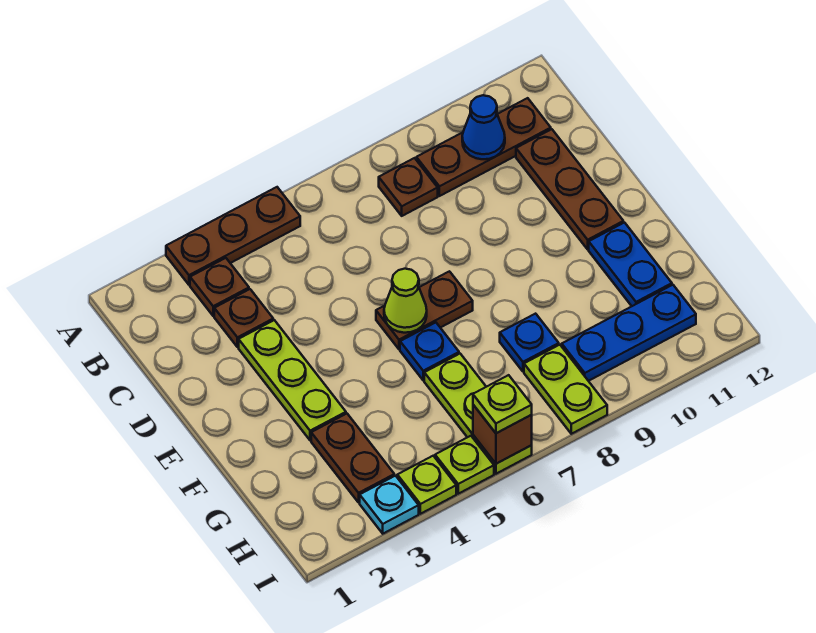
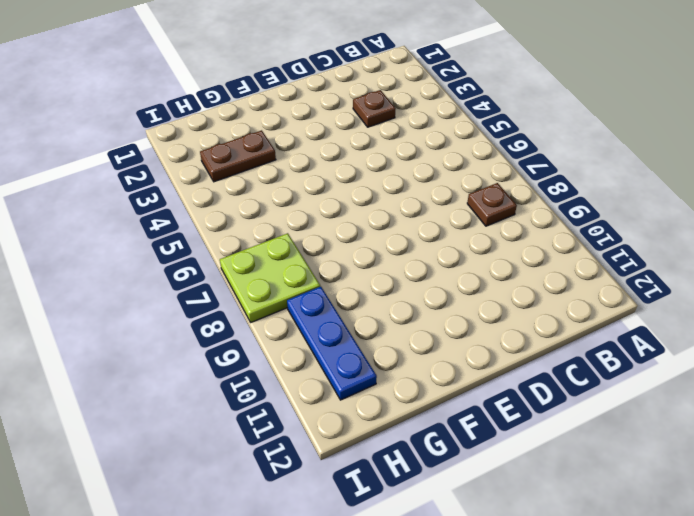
lime 2x2 plate [220,233,320,322] -> lime 1x2 plate [524,345,607,434]
none -> brown 1x3 plate [166,187,300,285]
none -> brown 1x1 plate [190,258,249,316]
none -> brown 1x3 plate [416,98,551,196]

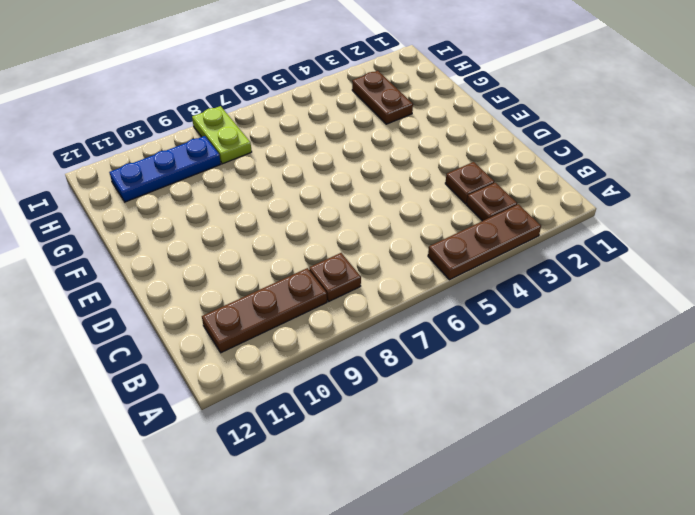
none -> brown 1x3 plate [516,129,623,249]
none -> lime 1x3 plate [239,320,346,440]
none -> brown 1x2 plate [376,271,473,349]

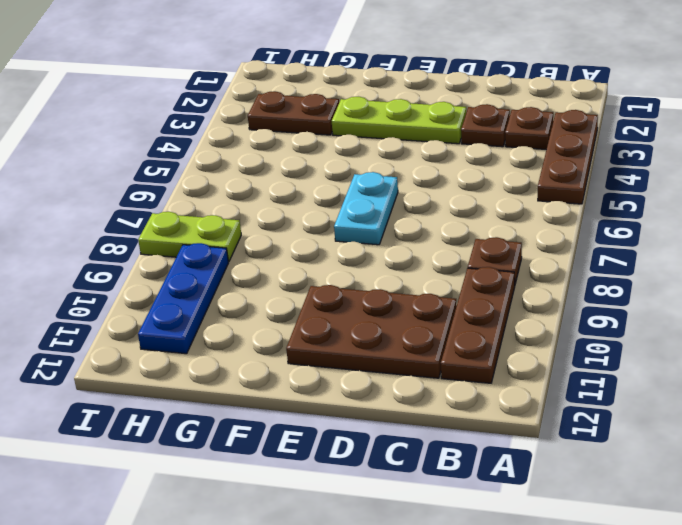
brown 2x3 plate [286,285,457,378] -> brown 1x3 plate [516,129,623,249]
cyan 1x2 plate [334,172,398,245] -> brown 1x2 plate [376,271,473,349]
none -> blue 1x1 plate [400,323,459,380]
none -> blue 1x2 plate [589,223,672,306]
none -> lime 1x3 plate [424,354,532,474]

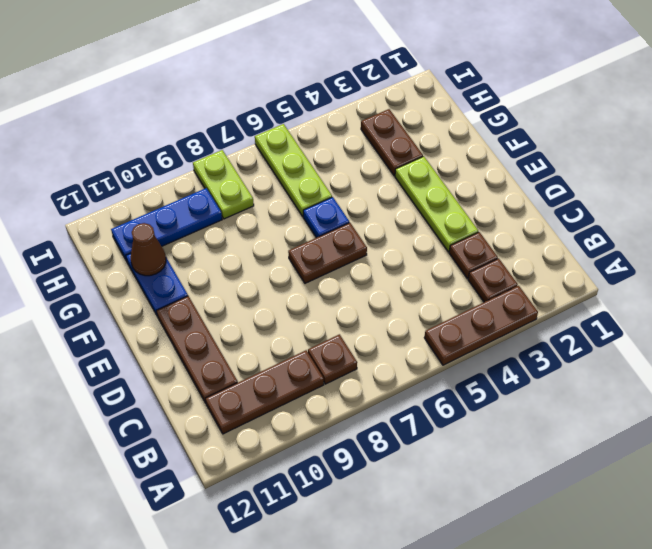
brown 1x1 cone [131,223,166,276] -> none
none -> blue 1x1 plate [500,314,559,372]
none -> cyan 1x1 plate [360,476,419,534]
none -> lime 1x1 plate [397,456,456,514]

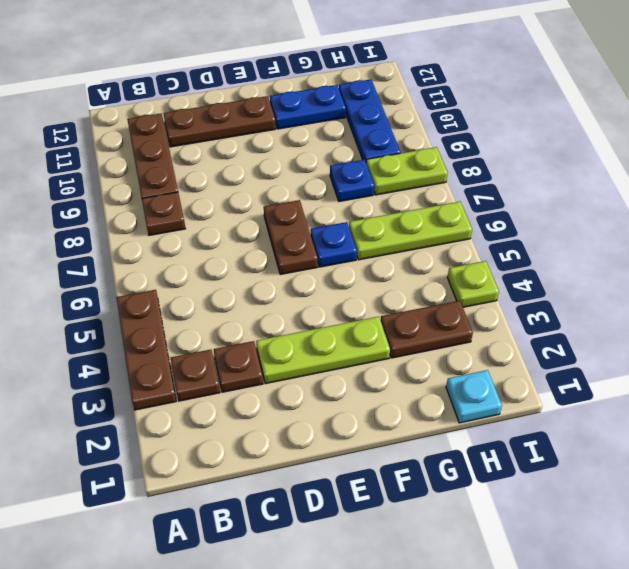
cyan 1x1 plate [446,370,502,423] -> cyan 1x1 plate moved to [360,476,419,534]
none -> lime 1x1 plate [435,436,494,494]
none -> blue 1x1 cone [462,95,505,159]
none -> lime 1x1 cone [384,269,427,333]

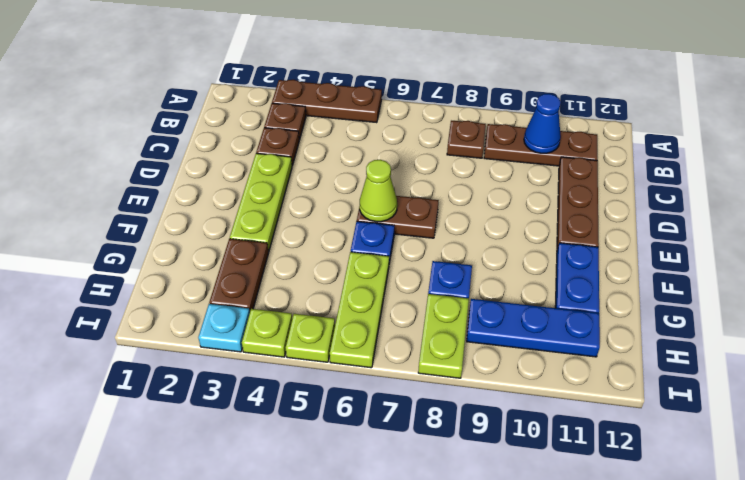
none -> brown 1x1 brick [473,405,532,464]
none -> lime 1x1 plate [473,375,532,433]

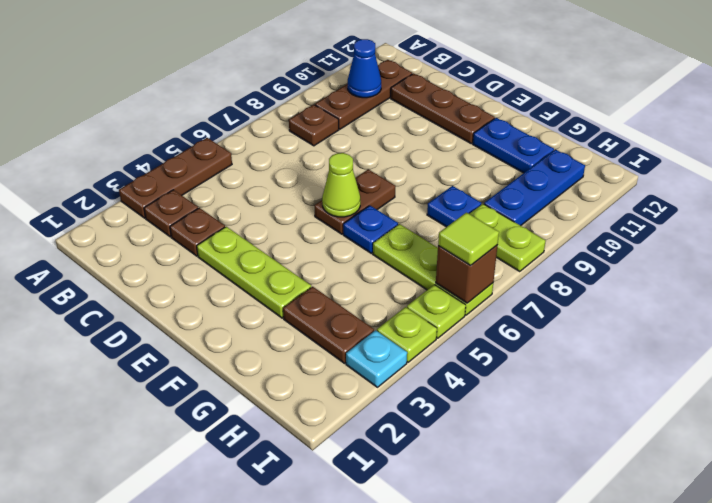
lime 1x1 tile [438,212,499,265] -> lime 1x1 plate [473,375,532,433]

